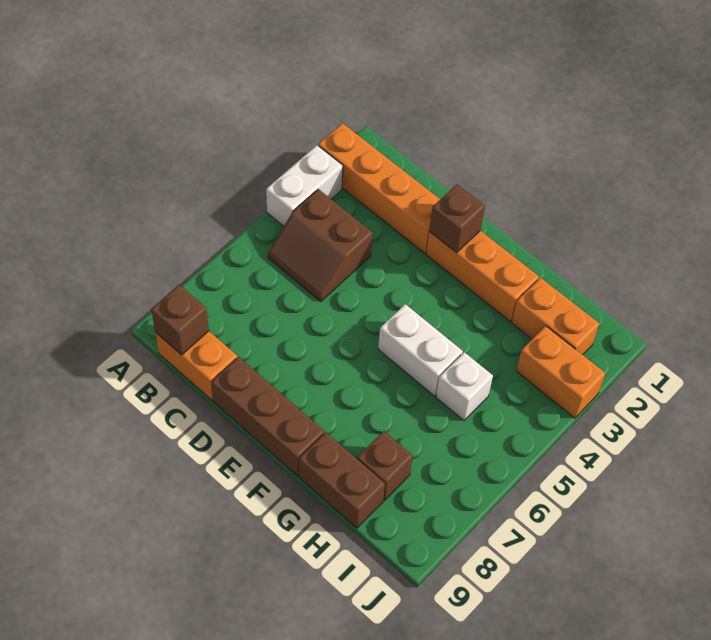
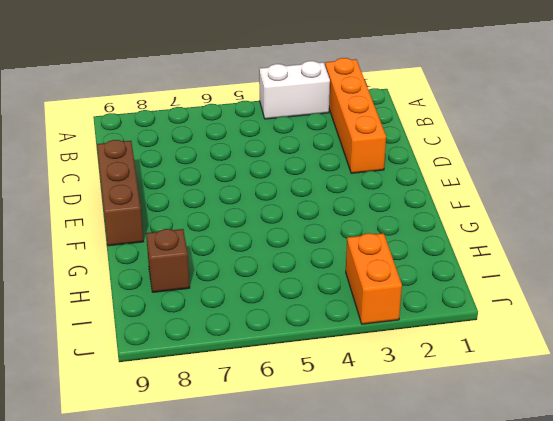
none -> brown 2x2 slope [268,189,373,301]
none -> orange 1x2 brick [155,331,237,401]
none -> orange 1x3 brick [426,231,539,321]

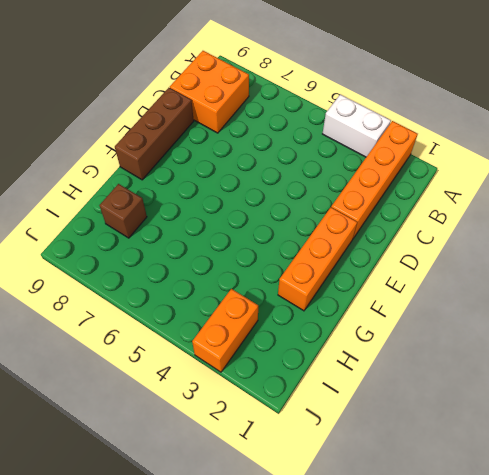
orange 2x2 brick [170,51,249,133] -> orange 1x2 brick [155,331,237,401]
none -> brown 2x2 slope [268,189,373,301]
none -> white 1x2 brick [378,304,463,396]
none -> brown 1x2 brick [299,433,385,528]

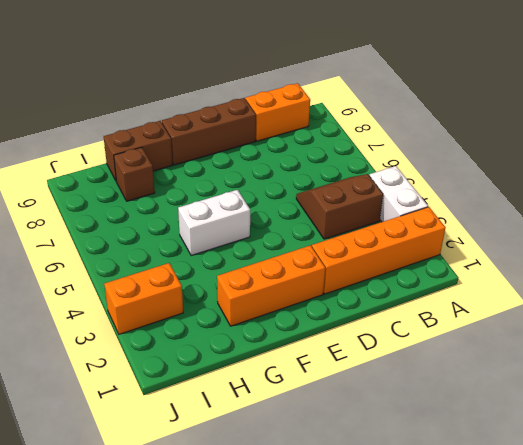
none -> orange 1x2 brick [512,278,599,355]
none -> white 1x1 brick [436,352,493,420]
none -> brown 1x1 brick [151,285,209,355]

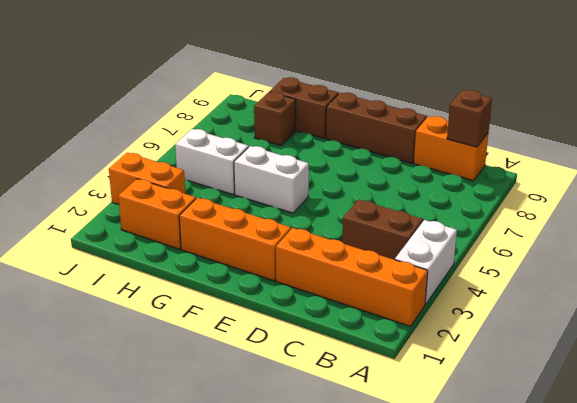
white 1x2 brick [175,129,249,194] -> white 1x1 brick [436,352,493,420]
none -> brown 1x1 brick [429,185,485,253]

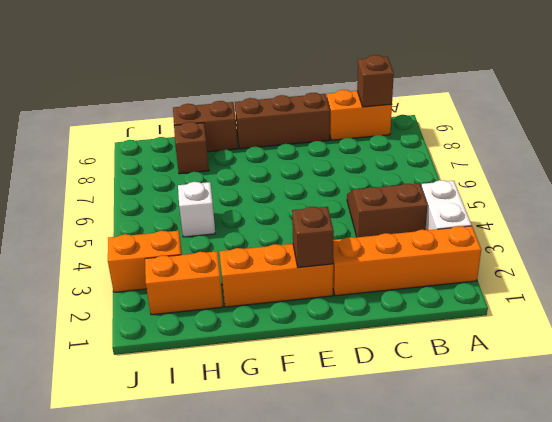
none -> white 1x2 brick [378,304,463,396]

